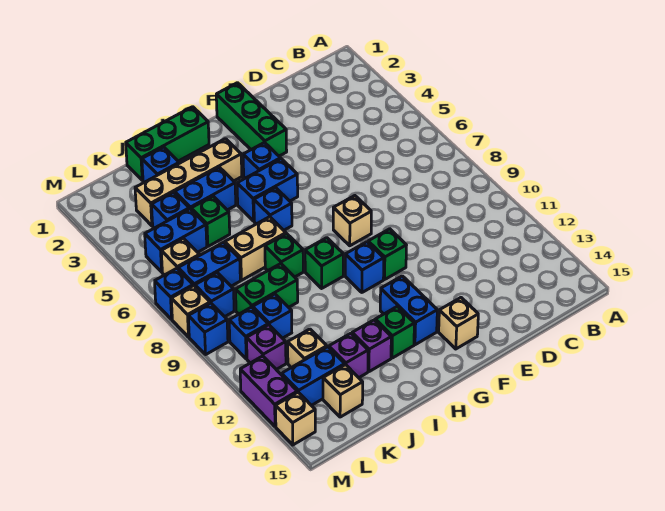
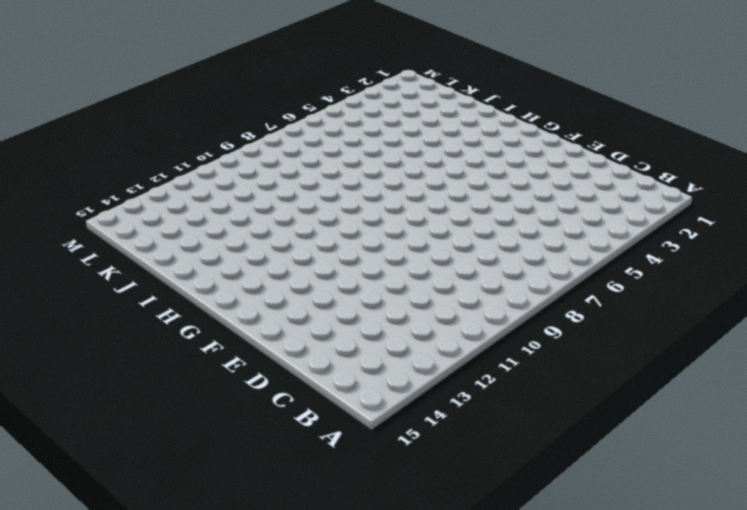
none -> green 1x3 brick [216,83,287,156]
none -> tan 1x1 brick [333,196,371,246]
none -> green 1x1 brick [368,229,406,279]
none -> tan 1x1 brick [439,298,478,349]

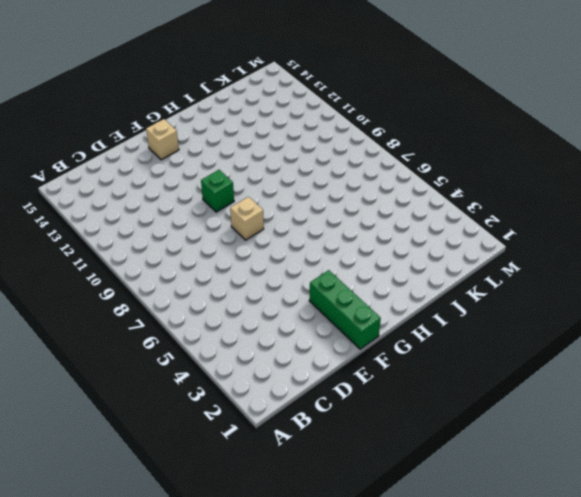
none -> blue 1x1 brick [243,143,281,178]
none -> blue 1x2 brick [237,159,298,221]
none -> blue 1x1 brick [345,242,384,292]
none -> blue 1x2 brick [380,276,437,345]

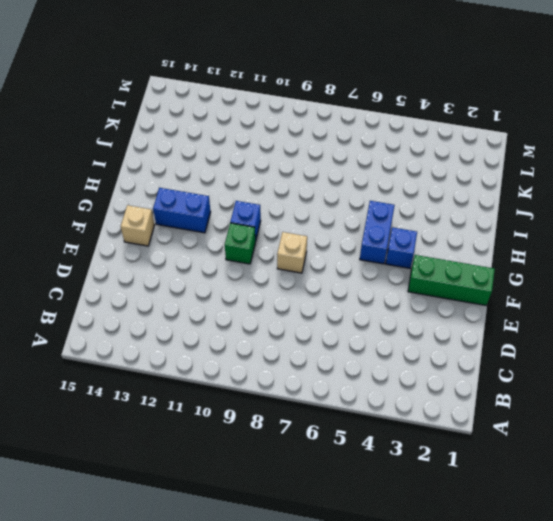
none -> green 1x3 brick [126,107,209,180]
none -> tan 1x4 brick [135,139,242,226]
none -> blue 1x1 brick [254,188,292,230]
none -> green 1x1 brick [305,238,343,288]

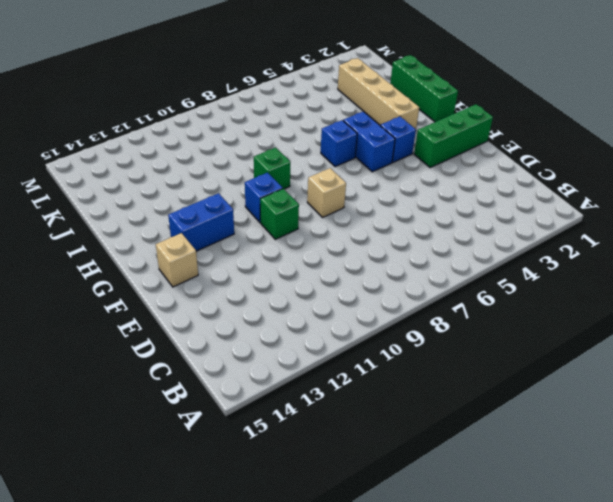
none -> green 1x1 brick [375,306,414,358]
none -> blue 1x2 brick [175,167,236,210]
none -> tan 1x2 brick [225,217,286,280]
none -> green 1x1 brick [265,234,303,277]

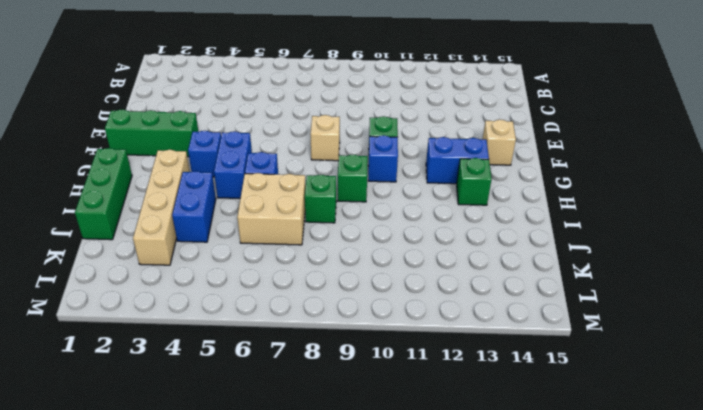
tan 2x2 brick [237,173,306,245] -> tan 1x2 brick [225,217,286,280]
none -> purple 1x1 brick [352,320,391,372]
none -> blue 1x1 brick [142,147,179,182]
none -> green 1x1 brick [191,196,230,246]
none -> green 1x2 brick [235,264,298,314]

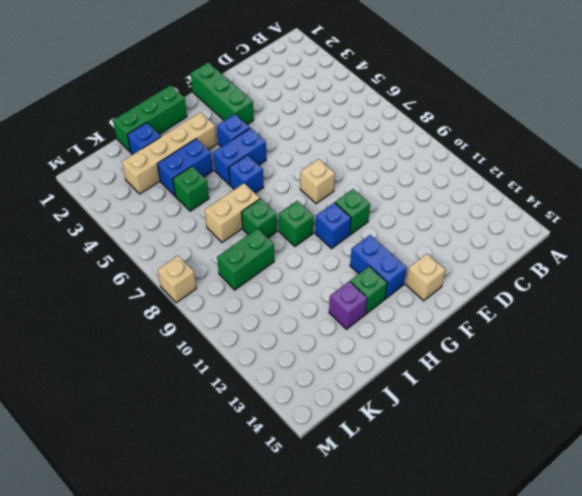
none -> purple 1x1 brick [329,333,368,378]
none -> blue 1x1 brick [151,192,189,228]
none -> blue 1x2 brick [145,209,207,272]
none -> blue 1x2 brick [178,243,240,286]

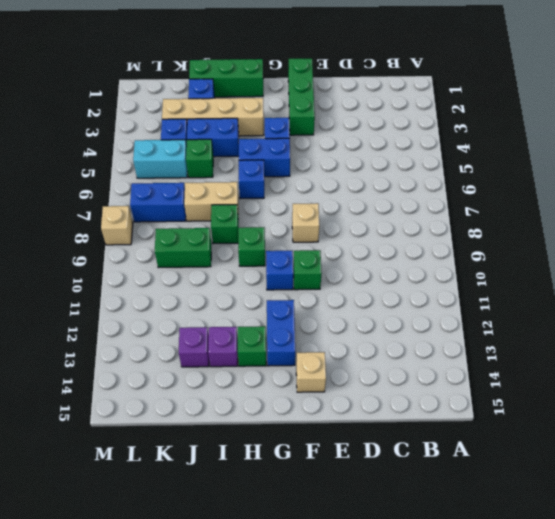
cyan 1x2 brick [133,140,188,178] -> blue 1x2 brick [145,209,207,272]
none -> blue 1x1 brick [253,294,292,338]
none -> tan 1x1 brick [288,329,327,368]
none -> blue 1x2 brick [282,347,345,406]
none -> tan 1x1 brick [323,365,363,417]

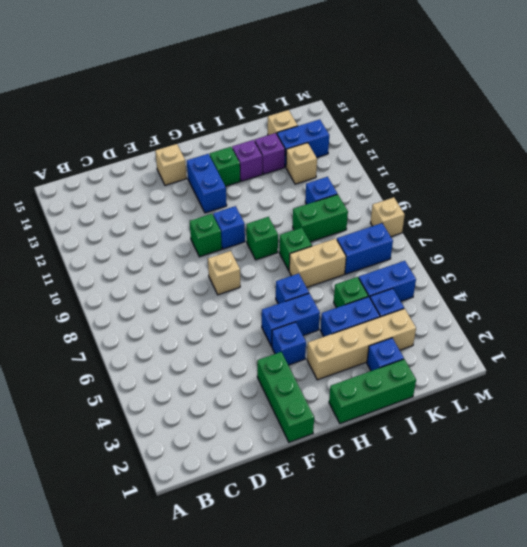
none -> tan 1x1 brick [161,238,200,275]
none -> blue 1x1 brick [195,273,234,317]
none -> blue 1x1 brick [229,307,268,359]
none -> purple 1x1 brick [247,325,286,369]

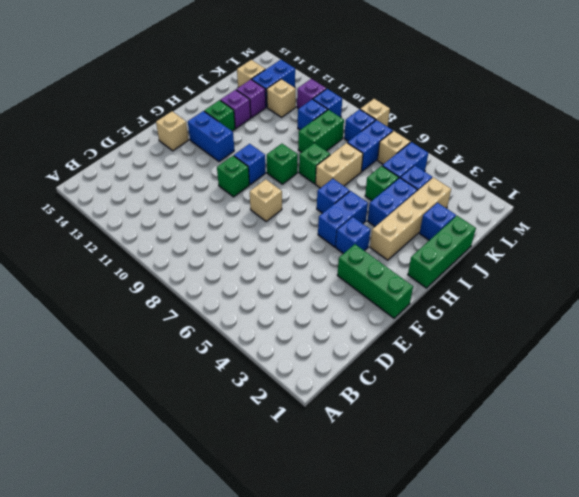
none -> blue 1x1 brick [155,268,193,319]
none -> blue 1x1 brick [188,303,228,354]
none -> purple 1x2 brick [240,356,297,427]
none -> tan 1x1 brick [276,392,315,445]

